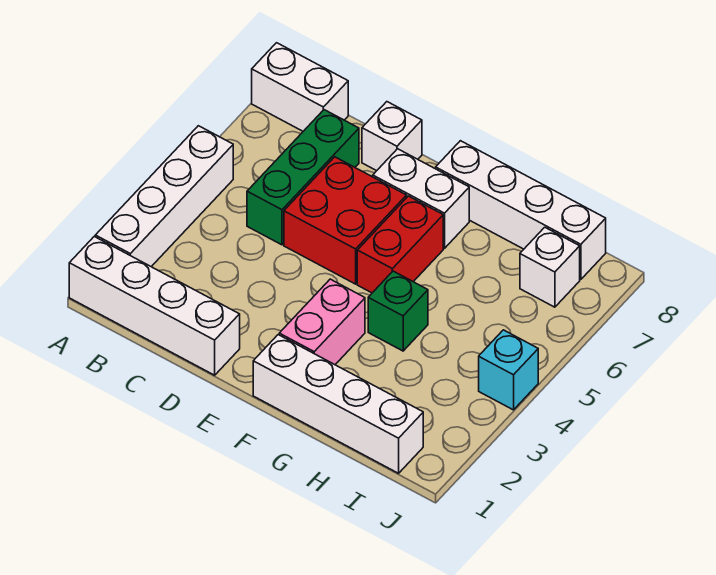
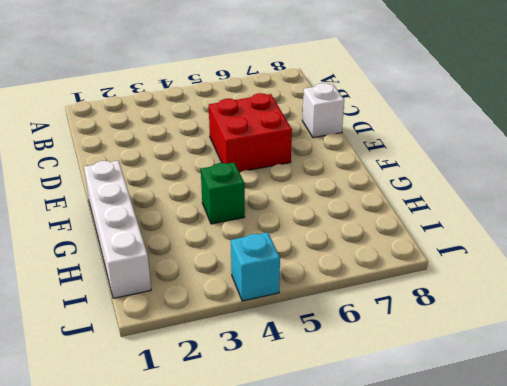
none -> white 1x4 brick [69,237,240,375]
none -> white 1x4 brick [95,126,233,267]
none -> white 1x2 brick [252,43,348,131]

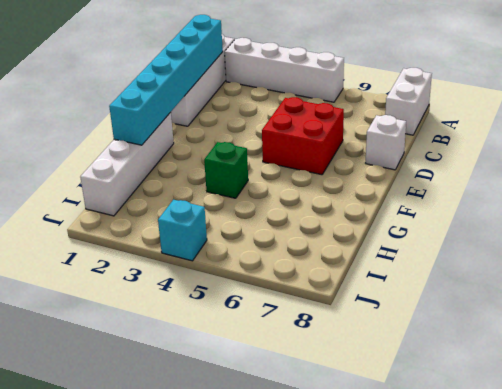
cyan 1x6 brick [109,15,223,145] -> none
none -> green 1x3 brick [247,110,359,245]
none -> white 1x2 brick [373,149,469,248]
none -> pink 1x2 brick [279,279,365,365]

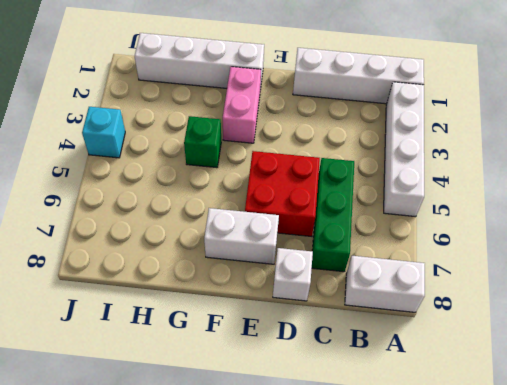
none -> red 1x2 brick [357,196,443,293]
none -> white 1x4 brick [436,141,606,279]
none -> white 1x1 brick [520,227,580,307]

